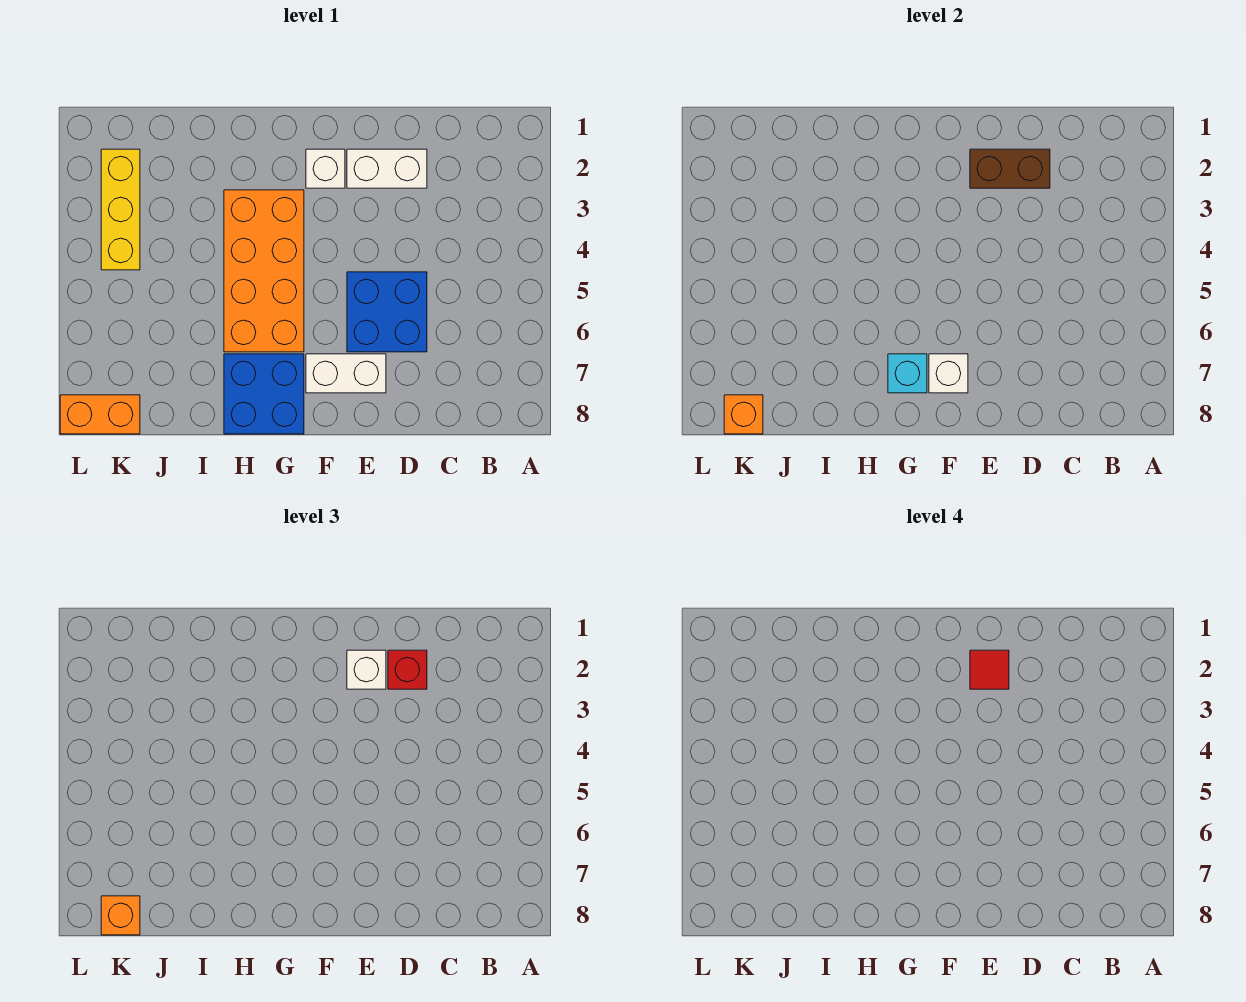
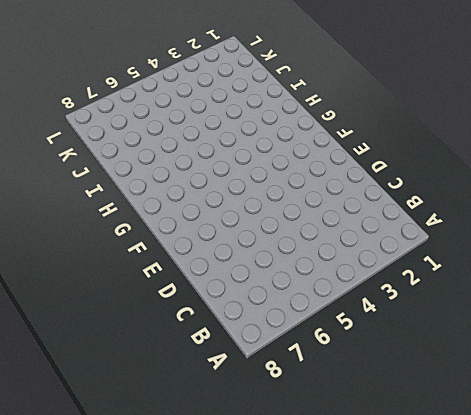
none -> white 1x2 brick [347,149,427,188]
none -> blue 2x2 brick [347,272,427,352]
none -> white 1x2 brick [306,354,386,393]

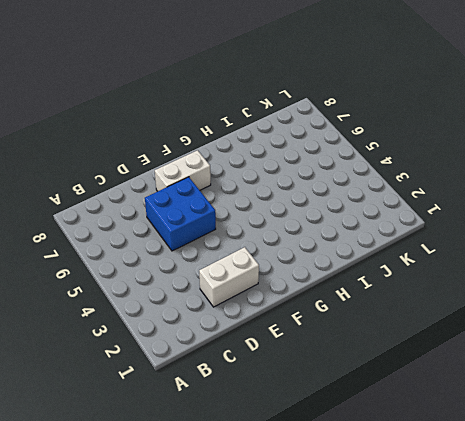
none -> white 1x1 brick [306,149,345,188]
none -> orange 2x4 brick [224,190,304,352]
none -> blue 2x2 brick [224,354,304,434]

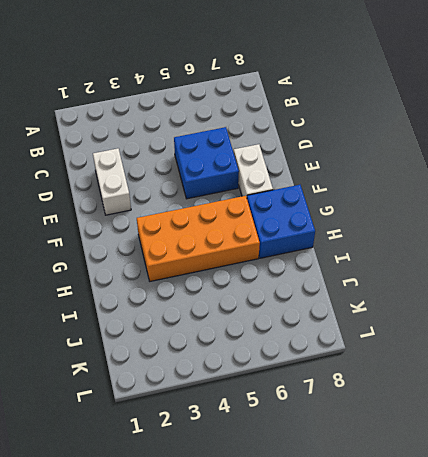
none -> white 1x1 brick [306,149,345,188]
none -> yellow 1x3 brick [101,149,140,270]
none -> orange 1x2 brick [60,395,140,434]

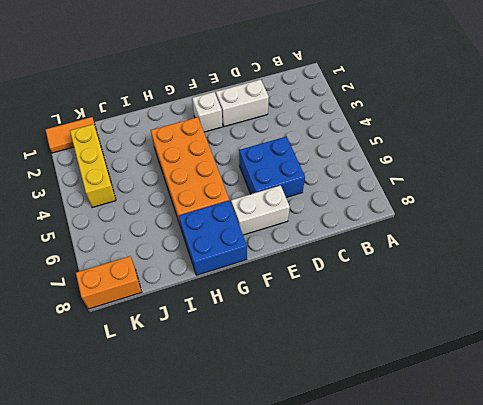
orange 1x2 tile [46,117,98,153] -> none
none -> brown 1x2 brick [970,149,1050,188]
none -> white 1x1 brick [929,354,968,393]
none -> cyan 1x1 brick [888,354,927,393]

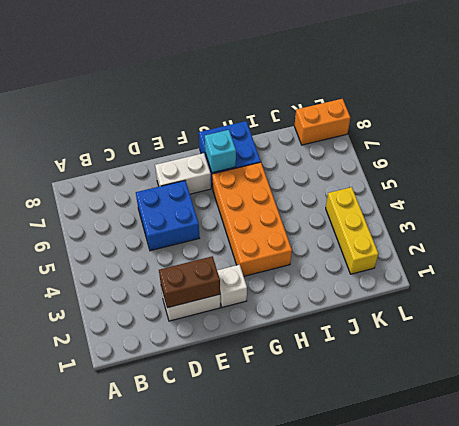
none -> white 1x1 brick [929,354,968,393]
none -> orange 1x1 brick [724,395,763,434]
none -> red 1x1 brick [388,650,427,689]

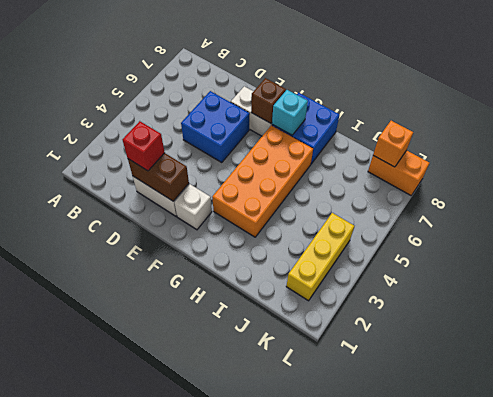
brown 1x1 brick [251,78,286,123] -> white 1x1 brick [929,354,968,393]
none -> white 1x1 brick [347,650,386,689]
none -> orange 1x1 brick [101,896,140,935]
none -> red 1x1 tile [970,650,1009,689]

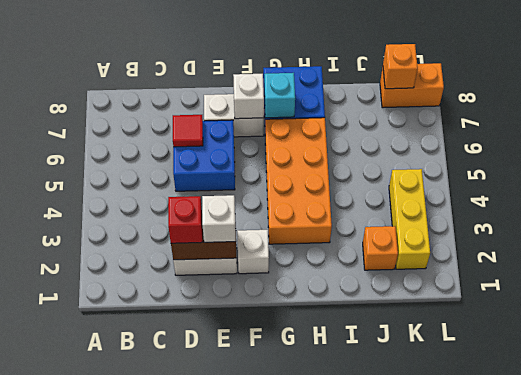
red 1x1 tile [173,115,203,147] -> red 1x1 tile moved to [970,650,1009,689]
orange 1x1 brick [363,226,398,270] -> orange 1x1 brick moved to [101,896,140,935]

